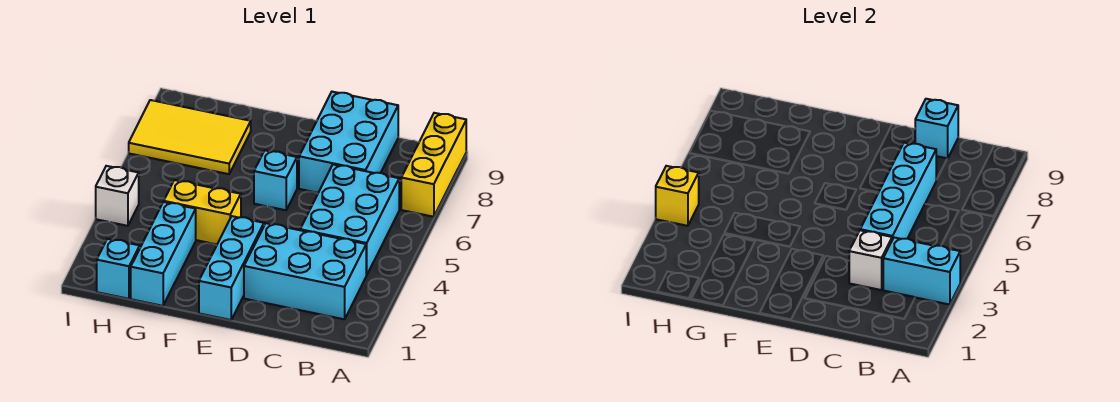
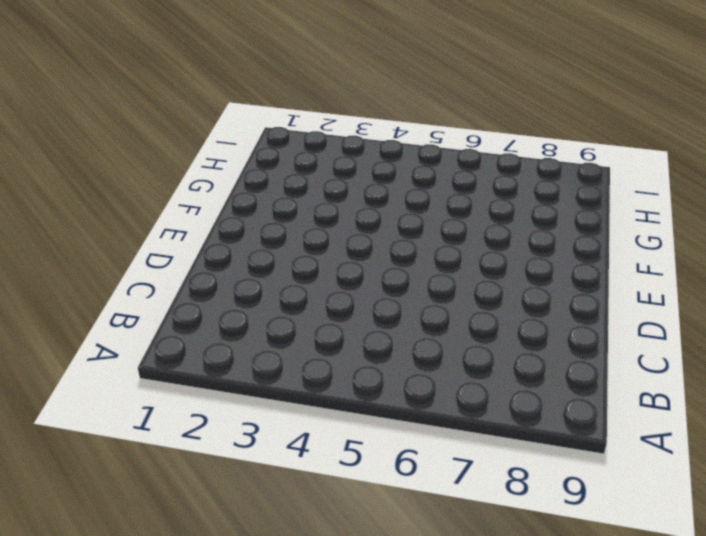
none -> yellow 1x3 brick [401,113,466,217]
none -> cyan 2x3 brick [244,223,366,319]
none -> cyan 2x3 brick [300,165,399,275]

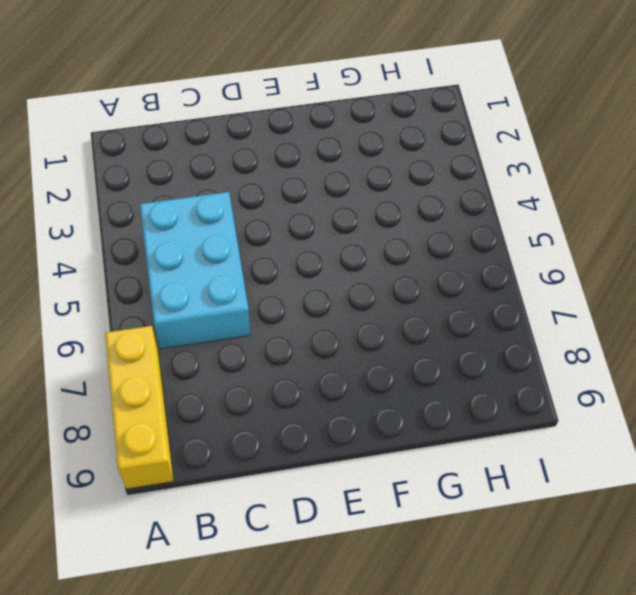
none -> cyan 2x3 brick [244,223,366,319]
none -> cyan 2x3 brick [299,92,398,193]
none -> cyan 1x3 brick [199,216,264,320]

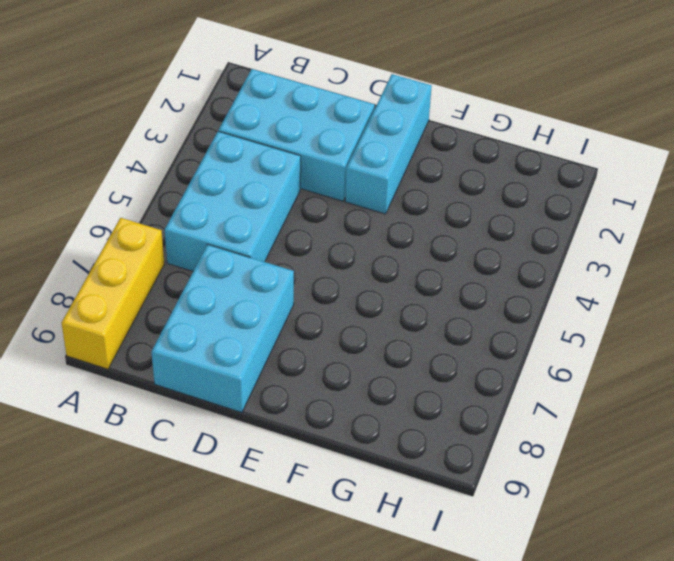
none -> cyan 1x1 brick [254,150,297,210]
none -> yellow 1x2 brick [164,180,241,244]
none -> cyan 1x3 brick [131,202,196,306]

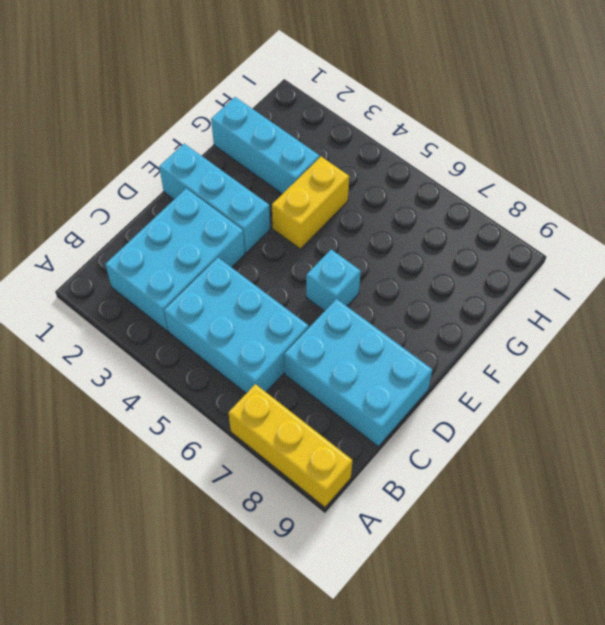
none -> yellow 2x3 tile [129,100,251,174]
none -> cyan 1x1 brick [97,239,140,299]
none -> white 1x1 brick [96,166,139,226]

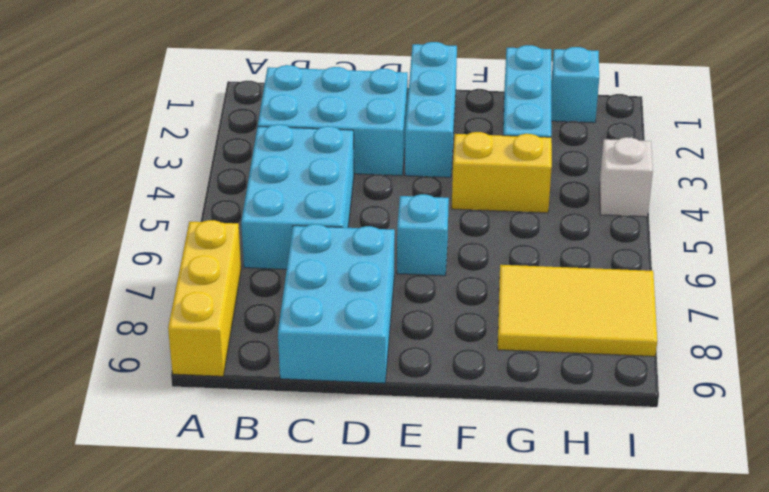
none -> cyan 1x2 brick [883,237,960,305]
none -> white 1x1 brick [849,230,892,290]
none -> cyan 1x4 brick [860,143,937,240]

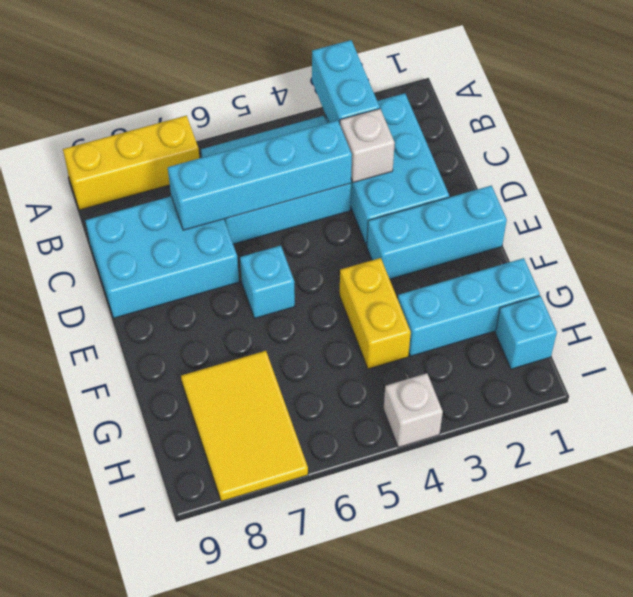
none -> cyan 1x1 brick [915,99,958,159]
none -> yellow 1x1 brick [656,166,699,226]

